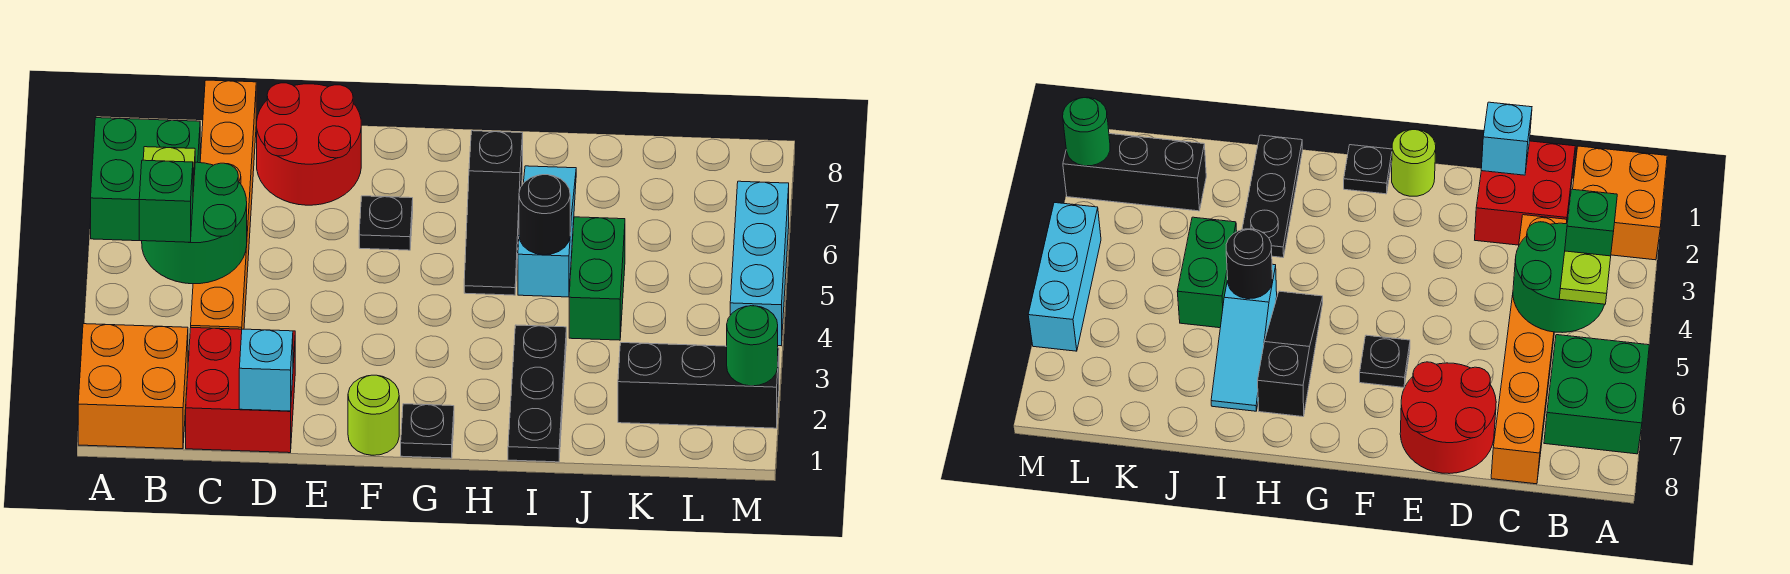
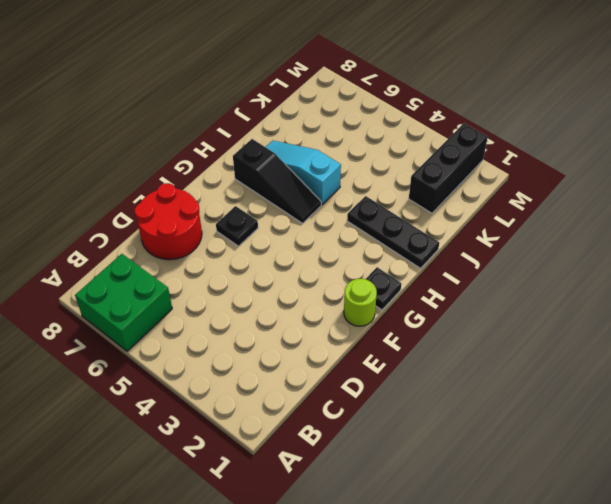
none -> orange 2x2 brick [78,324,188,449]
none -> red 2x2 brick [186,328,295,453]
none -> orange 1x6 brick [191,80,256,329]

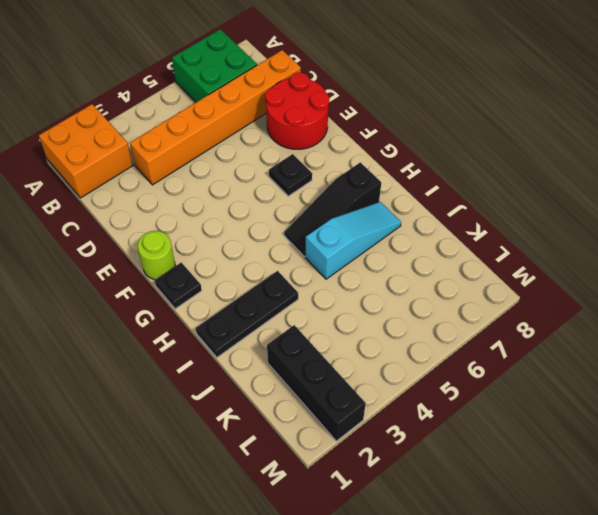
none -> red 2x2 brick [186,328,295,453]
none -> green 1x2 brick [569,217,625,340]
none -> cyan 1x3 brick [730,181,789,346]

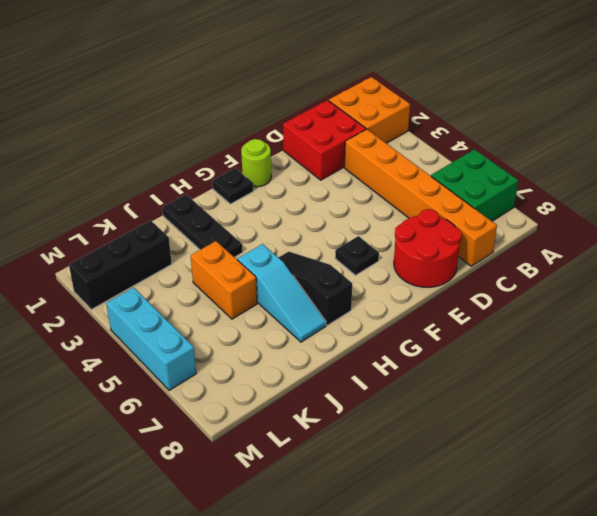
orange 1x2 brick [191,241,257,319] -> green 1x2 brick [569,217,625,340]
none -> green 2x2 round brick [142,162,247,284]
none -> cyan 1x1 brick [239,329,293,411]
none -> black 1x1 round brick [519,175,570,255]

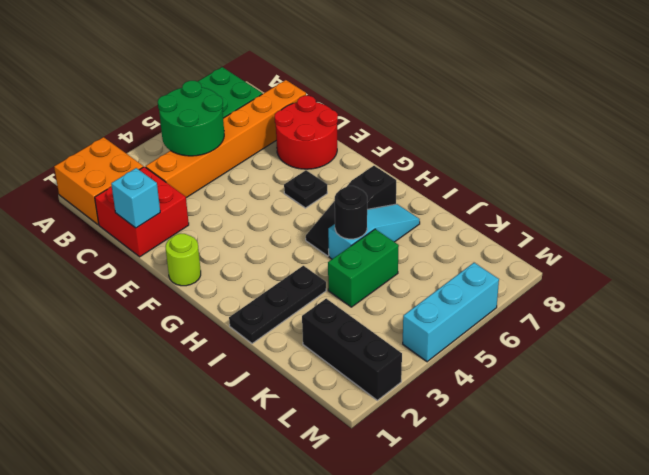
none -> black 1x1 plate [401,404,454,458]
none -> green 1x1 round brick [727,306,778,386]
none -> green 1x1 brick [139,160,193,242]

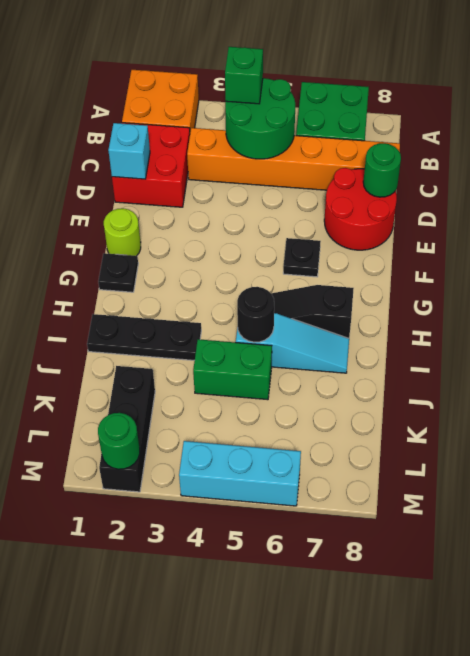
green 1x1 round brick [363,143,401,197] -> none
none -> lime 1x1 plate [143,147,195,192]

